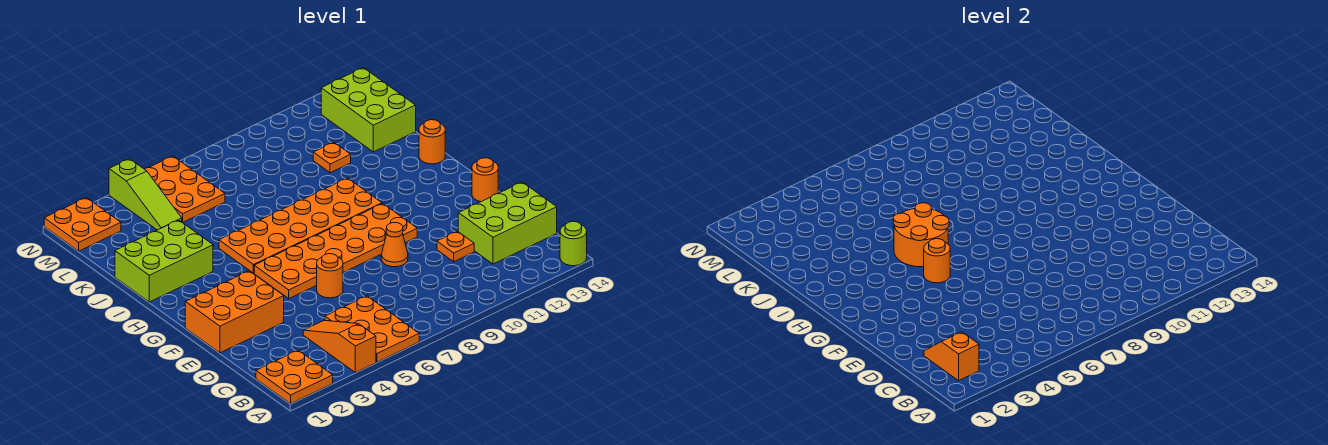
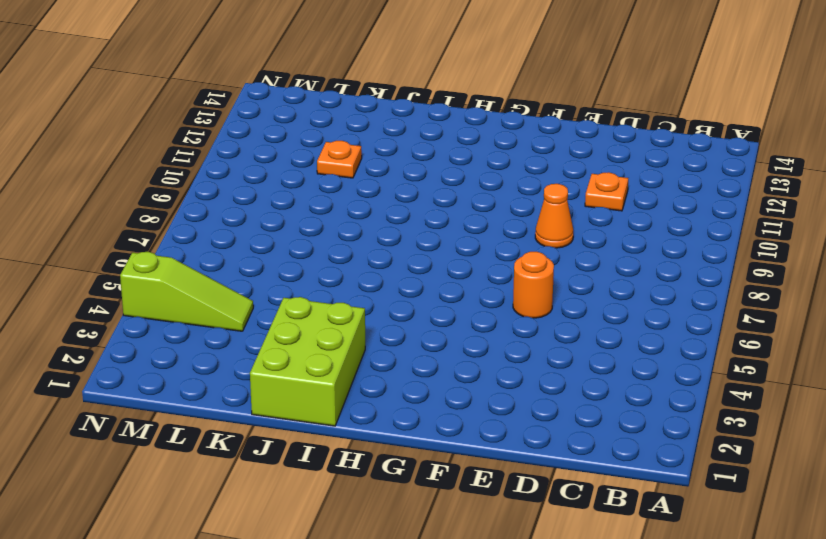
none -> orange 2x2 plate [256,350,333,404]
none -> orange 1x3 slope [303,320,376,373]
none -> orange 2x3 plate [325,296,419,362]

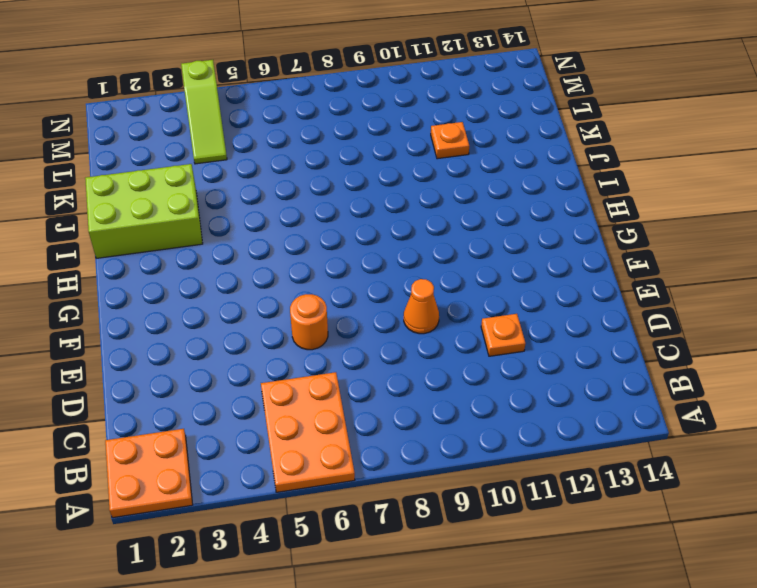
none -> orange 1x3 slope [303,320,376,373]
none -> lime 1x1 round brick [560,221,587,266]
none -> lime 2x3 brick [458,182,557,264]

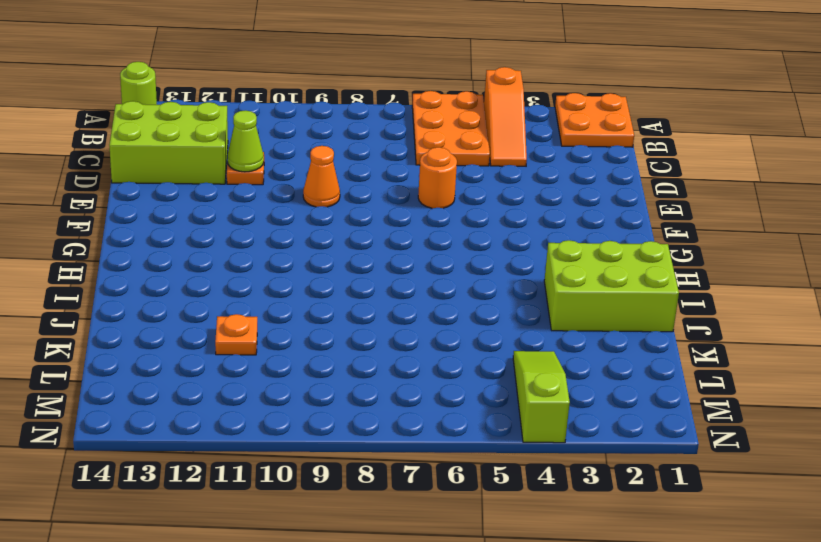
lime 1x1 cone [227,110,264,172] -> none
none -> orange 2x3 brick [185,271,284,353]
none -> orange 2x6 plate [254,204,417,298]
none -> orange 1x1 round brick [472,158,498,202]

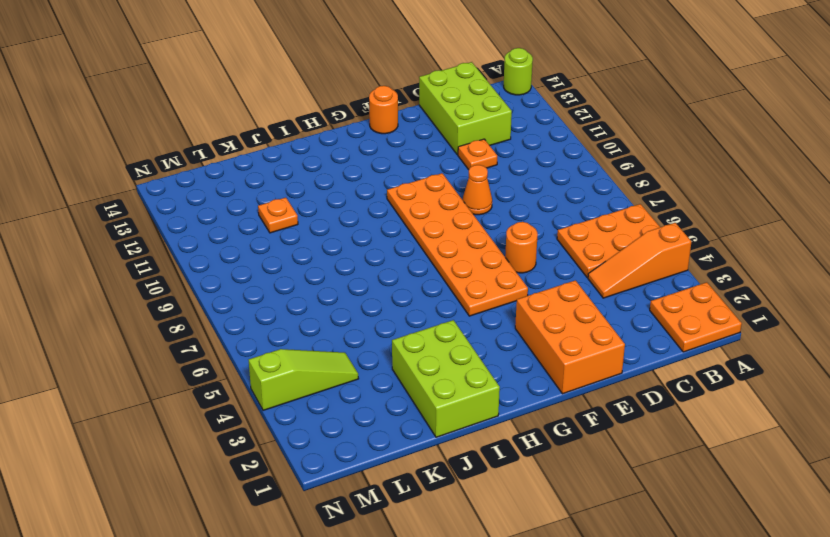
none -> orange 2x6 plate [219,178,382,273]
none -> orange 1x1 round brick [419,120,445,164]
none -> lime 2x3 brick [321,68,416,152]

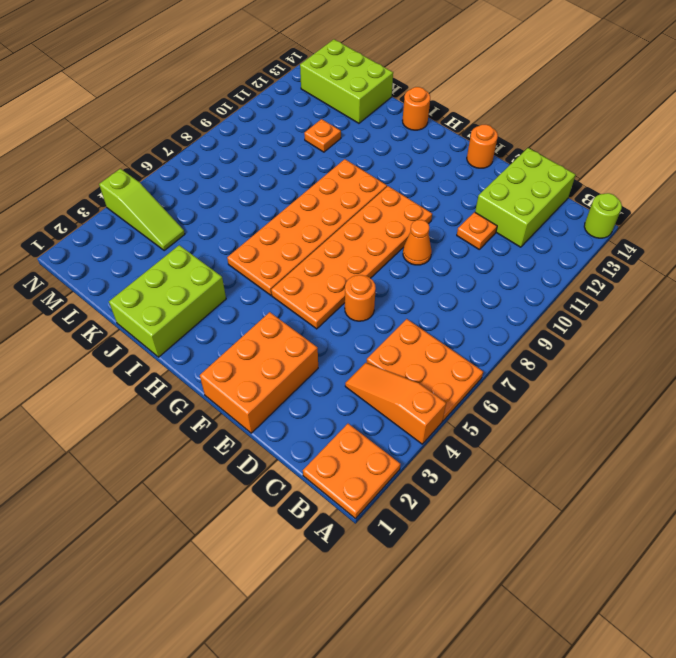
none -> orange 2x3 plate [145,156,225,222]
none -> orange 2x2 plate [44,198,121,251]
none -> orange 1x2 slope [924,332,979,381]

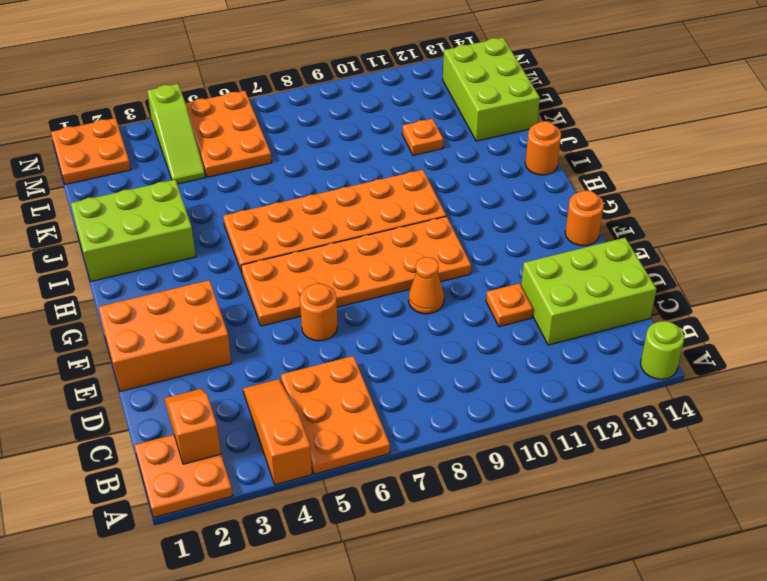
none -> orange 1x1 round brick [924,239,950,283]
none -> orange 2x2 round brick [893,203,949,267]

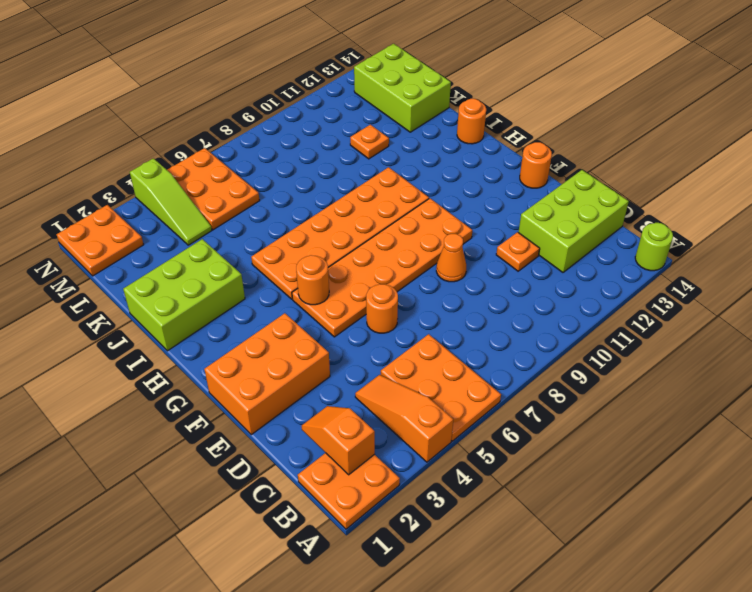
none -> orange 2x2 round brick [893,203,949,267]

